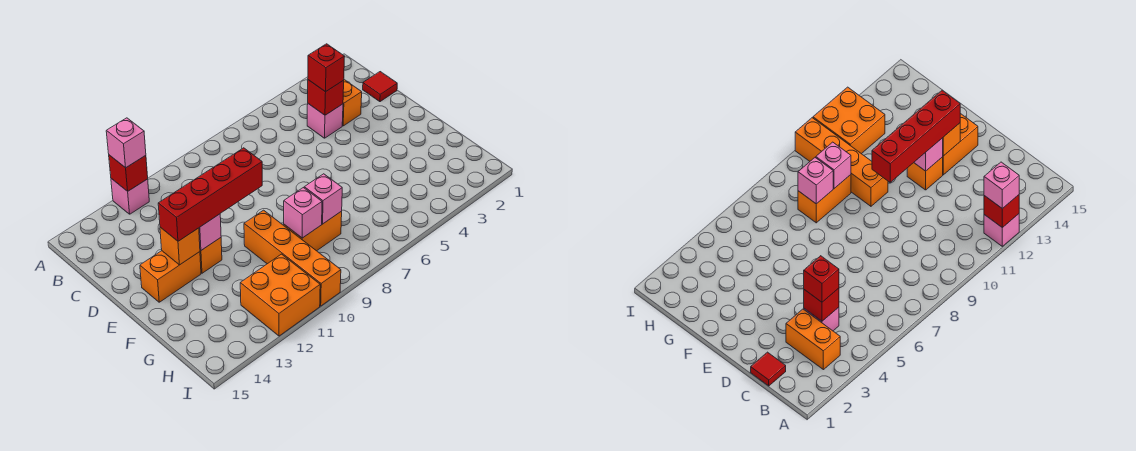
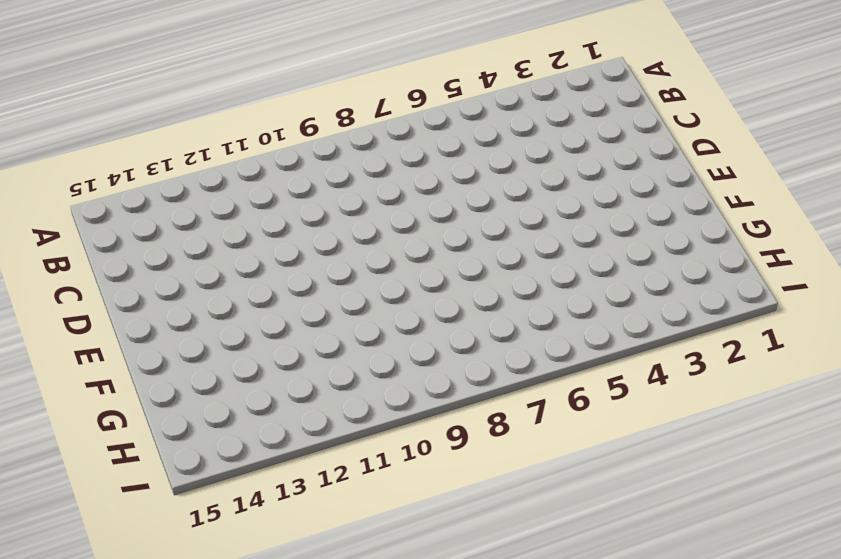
none -> pink 1x1 brick [111,179,149,214]
none -> orange 1x2 brick [342,80,362,126]
none -> red 1x1 tile [363,72,397,102]

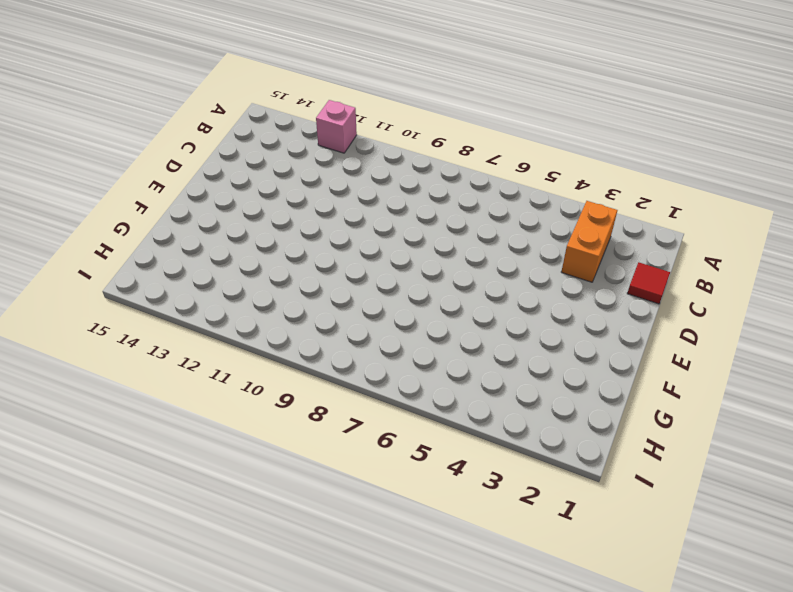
none -> pink 1x1 brick [307,104,343,138]
none -> orange 1x1 brick [200,238,222,273]
none -> orange 1x2 brick [140,251,201,302]

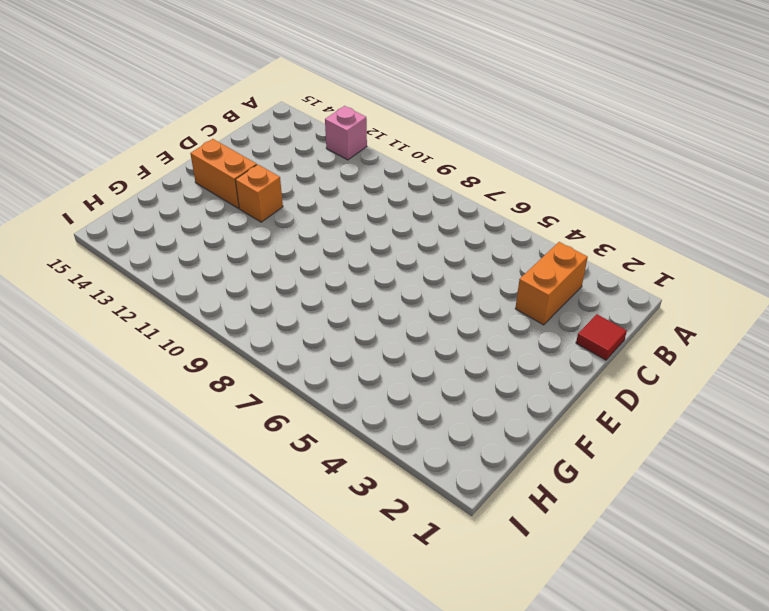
none -> pink 1x1 brick [307,104,343,138]
none -> orange 1x4 brick [244,210,341,306]
none -> orange 1x2 brick [284,211,342,251]

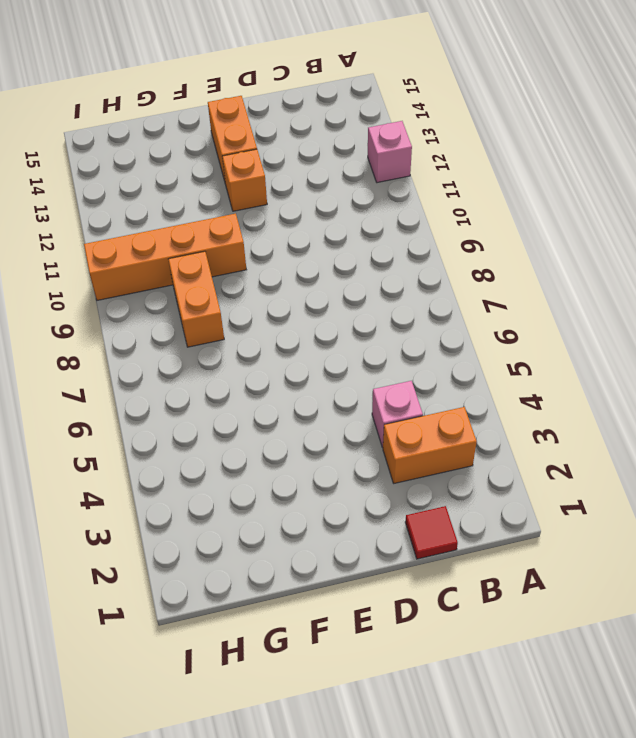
none -> orange 2x2 brick [240,254,320,336]
none -> red 1x1 brick [109,155,148,191]
none -> red 1x1 brick [308,80,344,115]

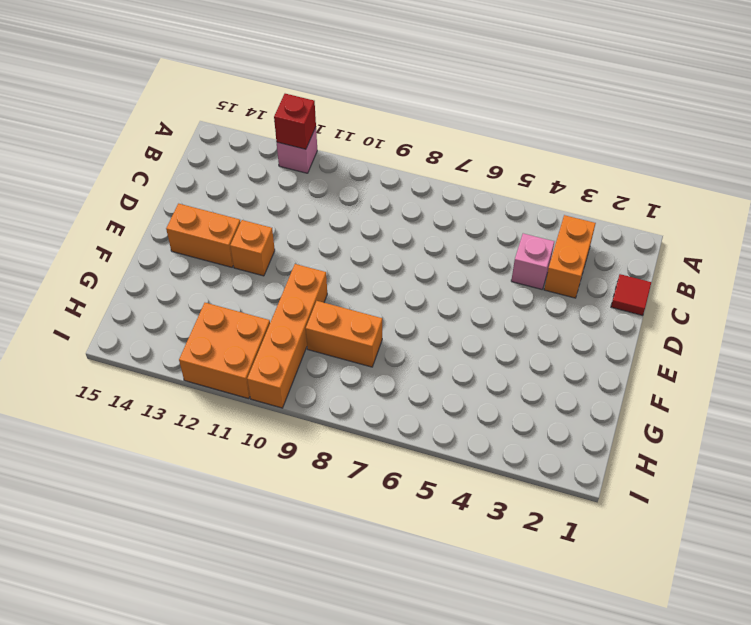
none -> red 1x1 brick [308,80,344,115]
none -> pink 1x1 brick [199,214,221,250]
none -> orange 1x1 brick [160,227,200,265]

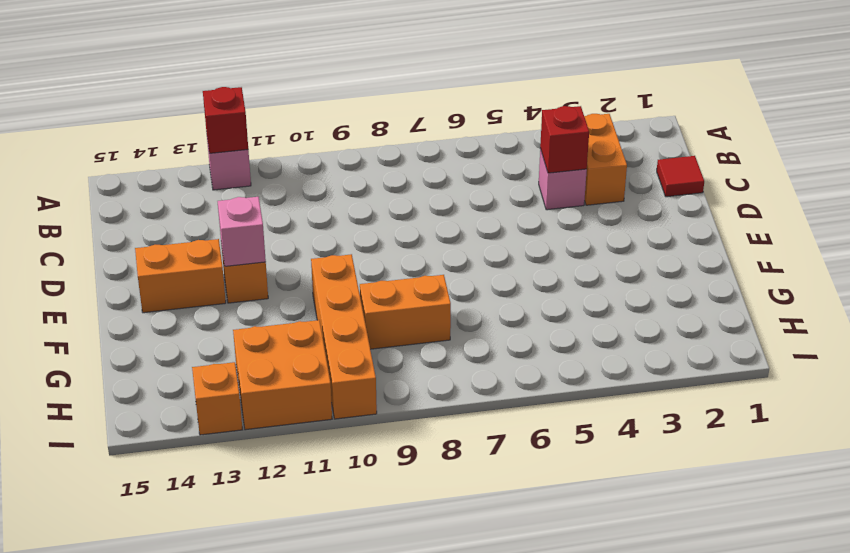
orange 1x1 brick [192,362,243,435] -> orange 1x1 brick moved to [160,227,200,265]
none -> pink 1x1 brick [304,174,342,224]
none -> pink 1x1 brick [284,188,322,238]
none -> pink 1x1 brick [106,118,146,168]

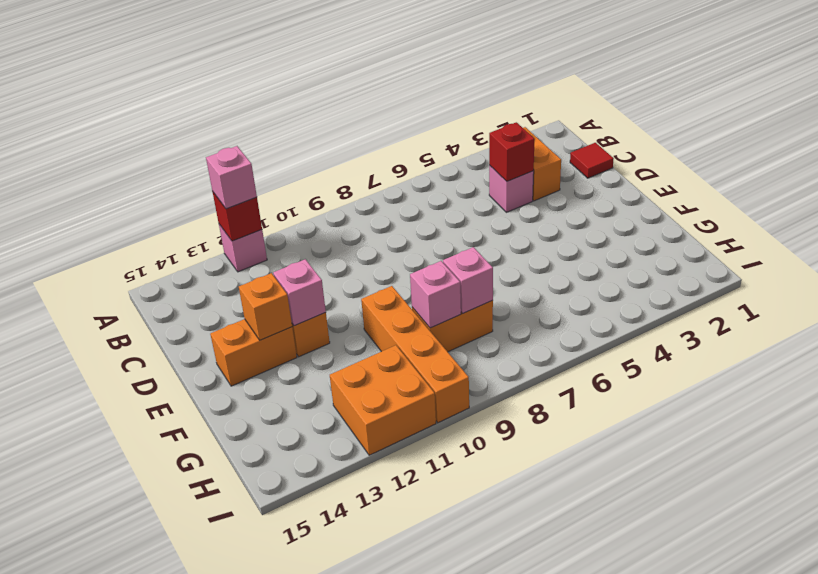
none -> red 1x1 brick [308,44,345,92]
none -> red 1x4 brick [158,148,262,241]

